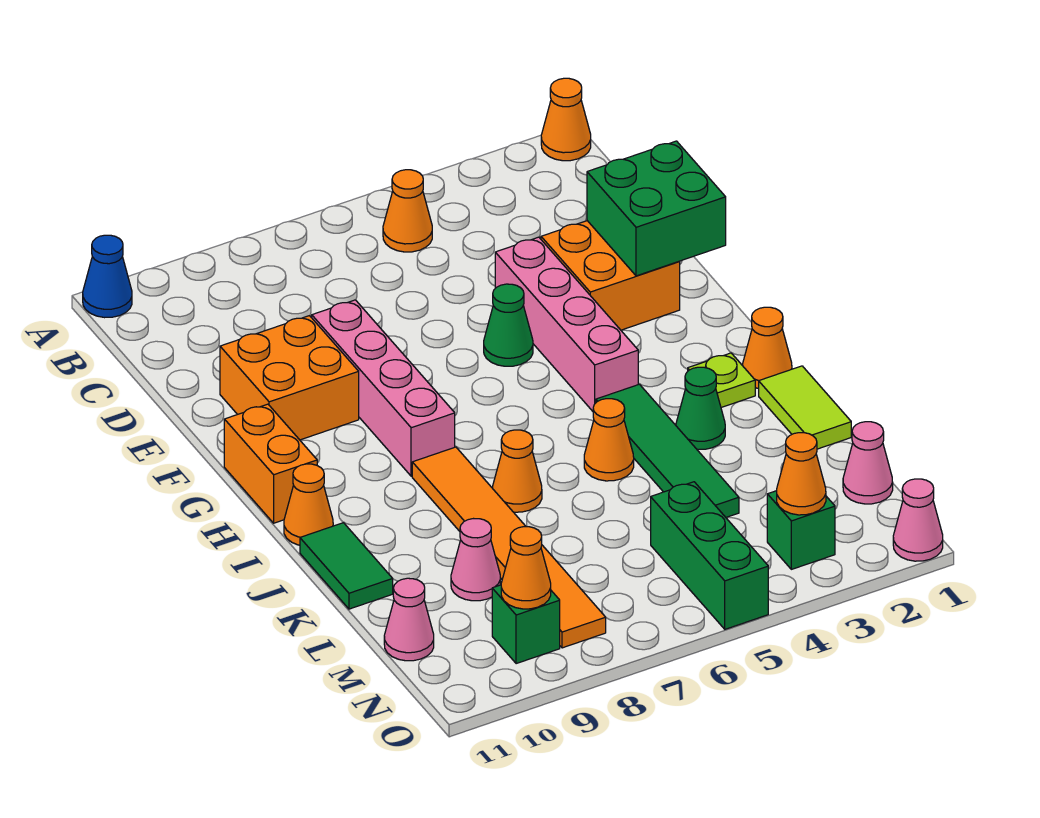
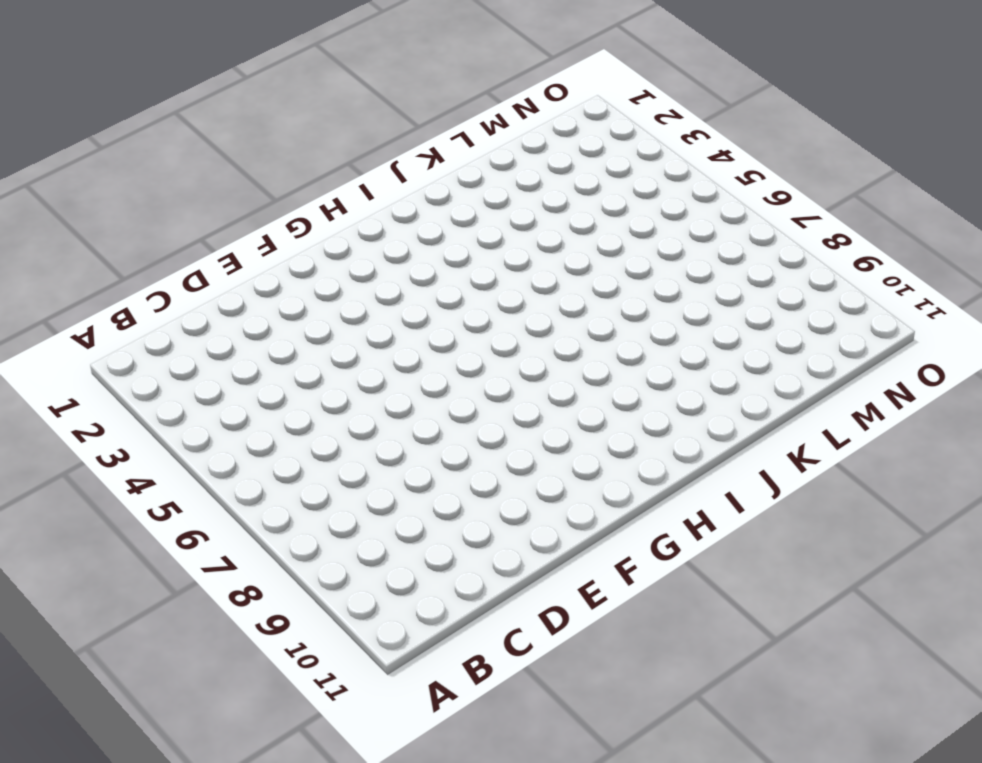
none -> orange 1x1 cone [541,78,591,161]
none -> blue 1x1 cone [83,235,132,318]
none -> orange 1x1 cone [383,170,432,252]

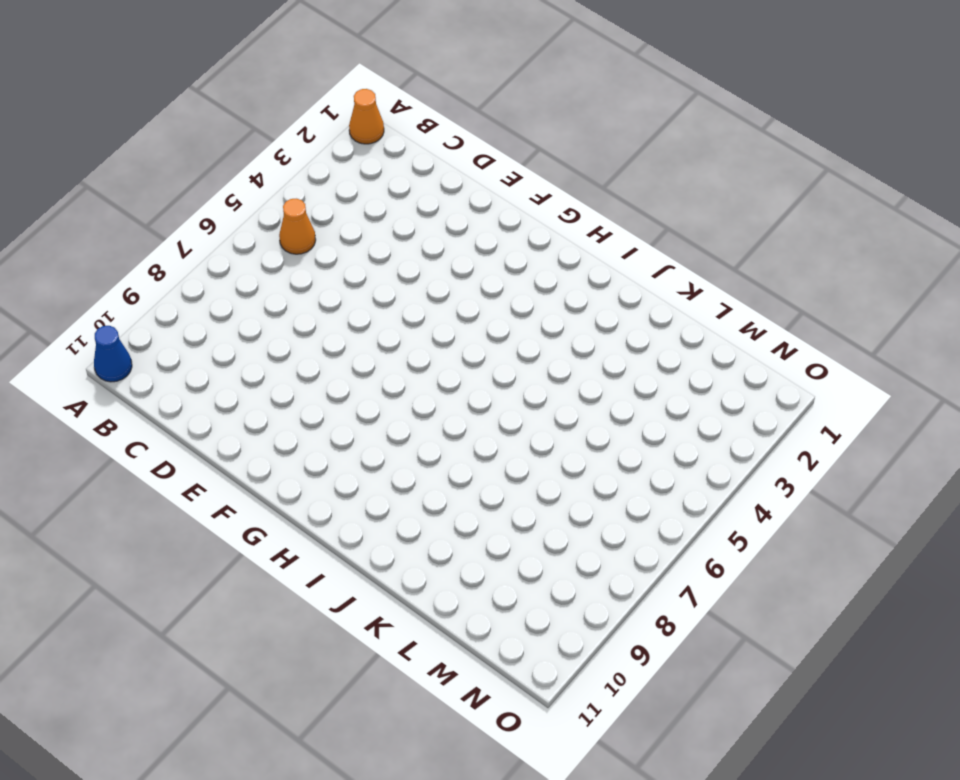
none -> orange 2x2 brick [541,221,680,330]
none -> pink 1x4 brick [495,237,638,411]
none -> pink 1x4 brick [312,300,455,476]

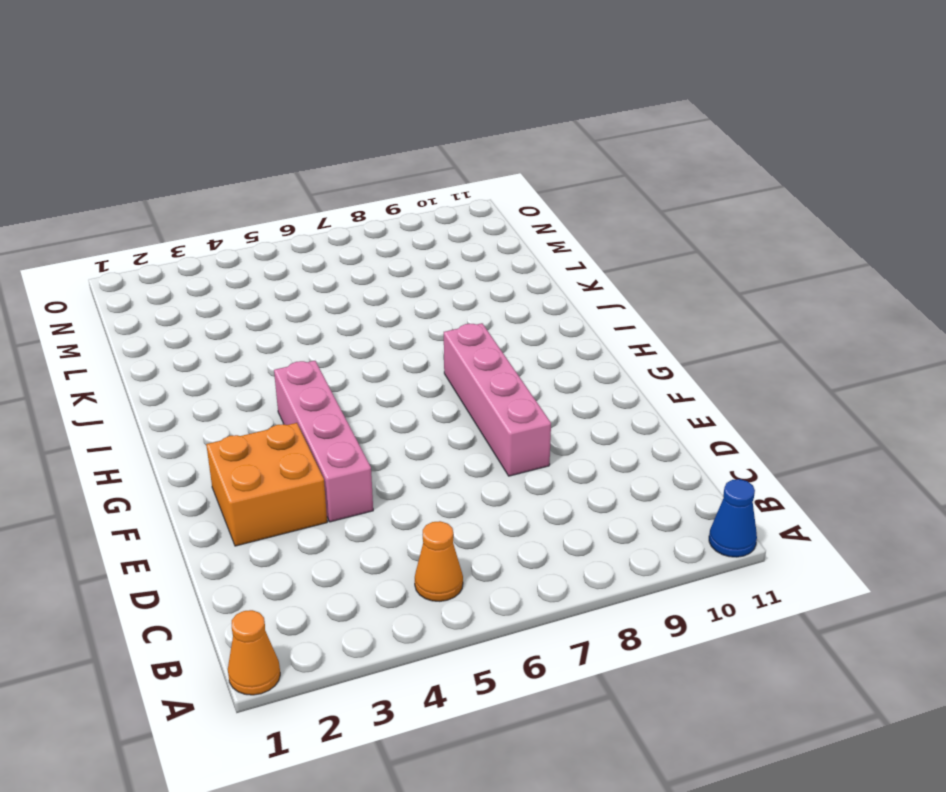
none -> orange 2x2 brick [220,316,359,440]
none -> green 1x1 cone [484,284,533,366]
none -> orange 1x2 brick [224,404,317,523]

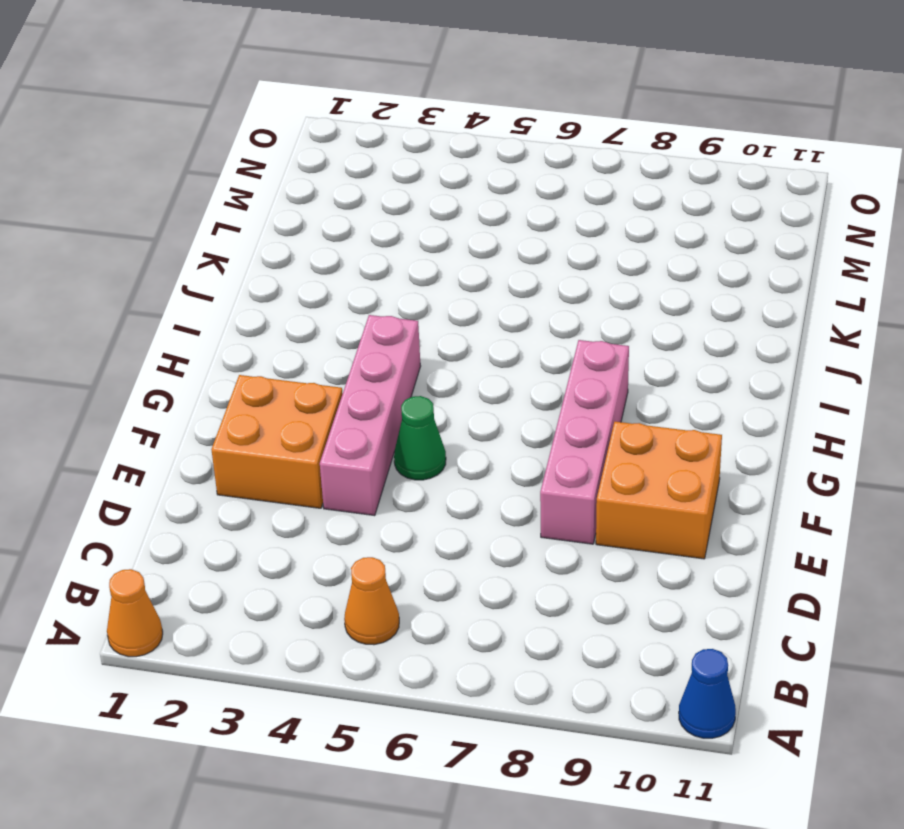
none -> orange 1x2 brick [224,404,317,523]
none -> orange 1x1 cone [743,307,792,389]
none -> lime 1x1 plate [688,353,755,407]

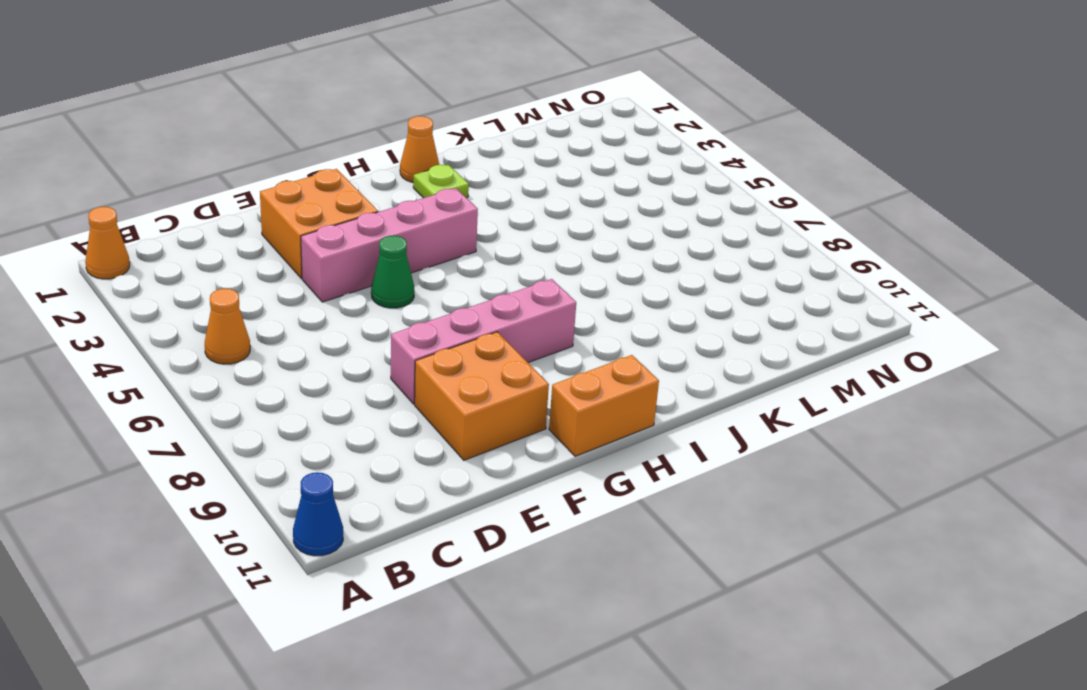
none -> green 1x4 tile [596,384,739,517]
none -> orange 1x6 tile [412,447,606,648]
none -> orange 1x1 cone [284,464,333,545]

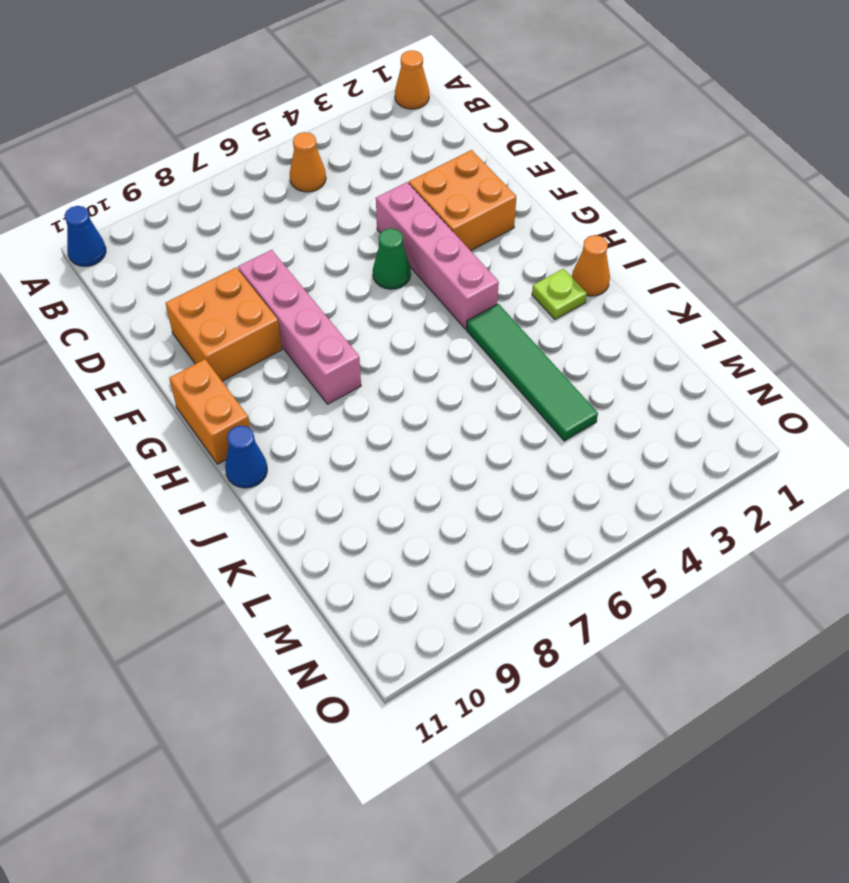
blue 1x1 cone [225,425,267,488] -> orange 1x1 cone [284,464,333,545]
none -> orange 1x6 tile [412,447,606,648]
none -> lime 1x2 tile [759,366,851,449]
none -> green 1x1 cone [676,367,725,450]

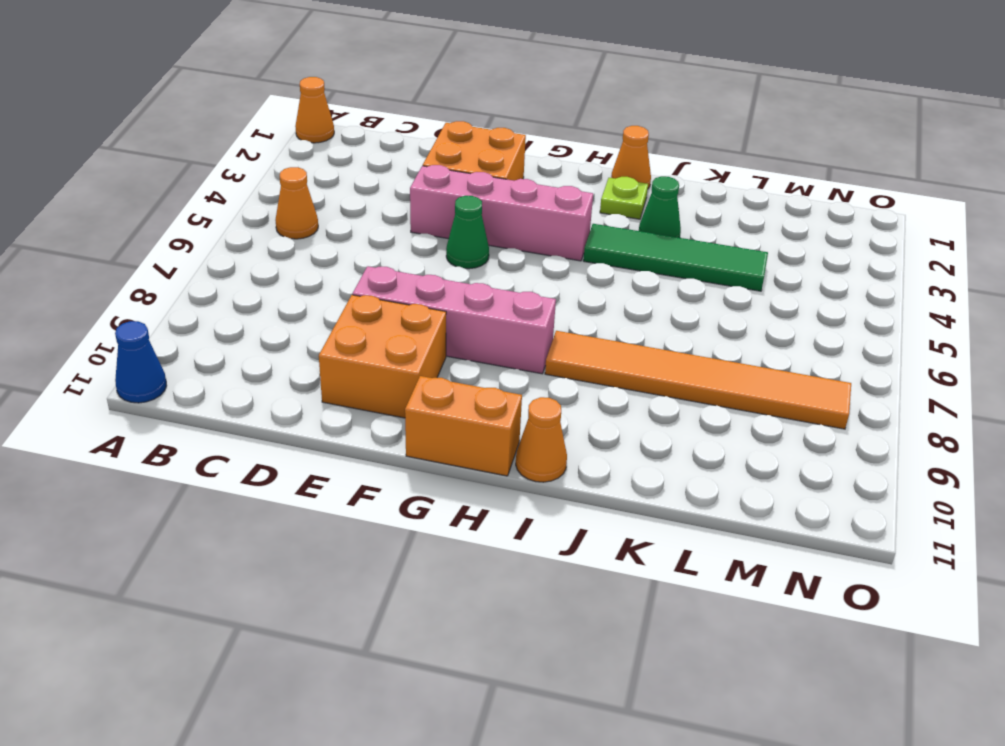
none -> lime 1x2 tile [759,366,851,449]
none -> orange 1x1 cone [584,399,634,481]
none -> orange 1x1 cone [492,430,542,512]

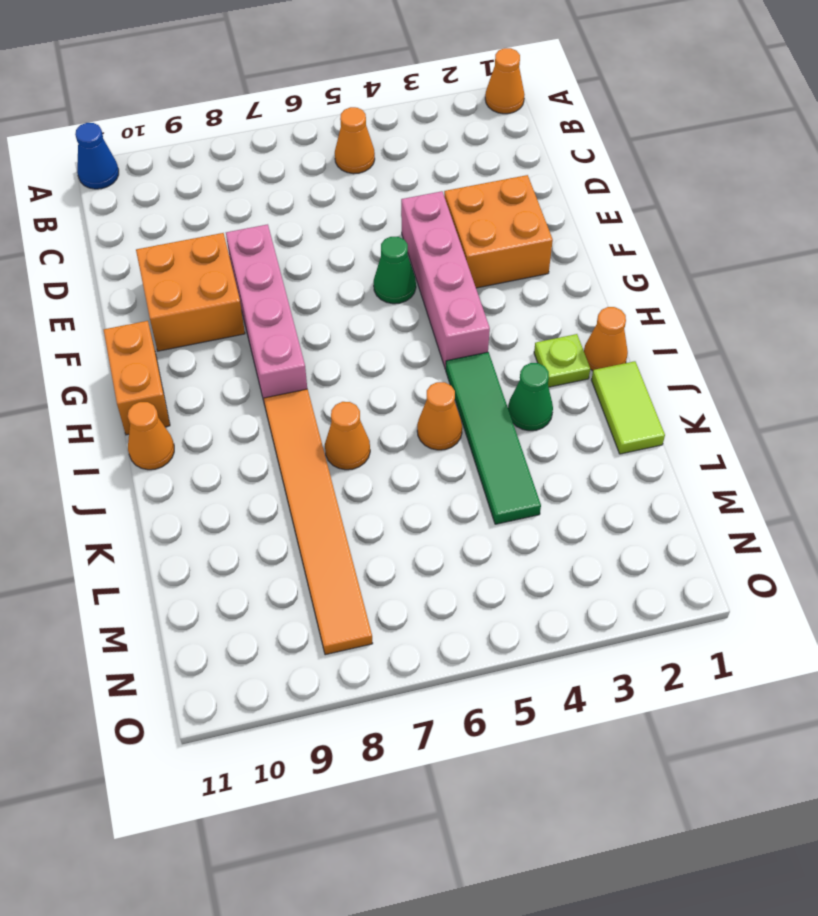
none -> green 1x2 tile [300,523,393,609]
none -> pink 1x1 cone [451,519,500,601]
none -> pink 1x1 cone [843,422,893,504]

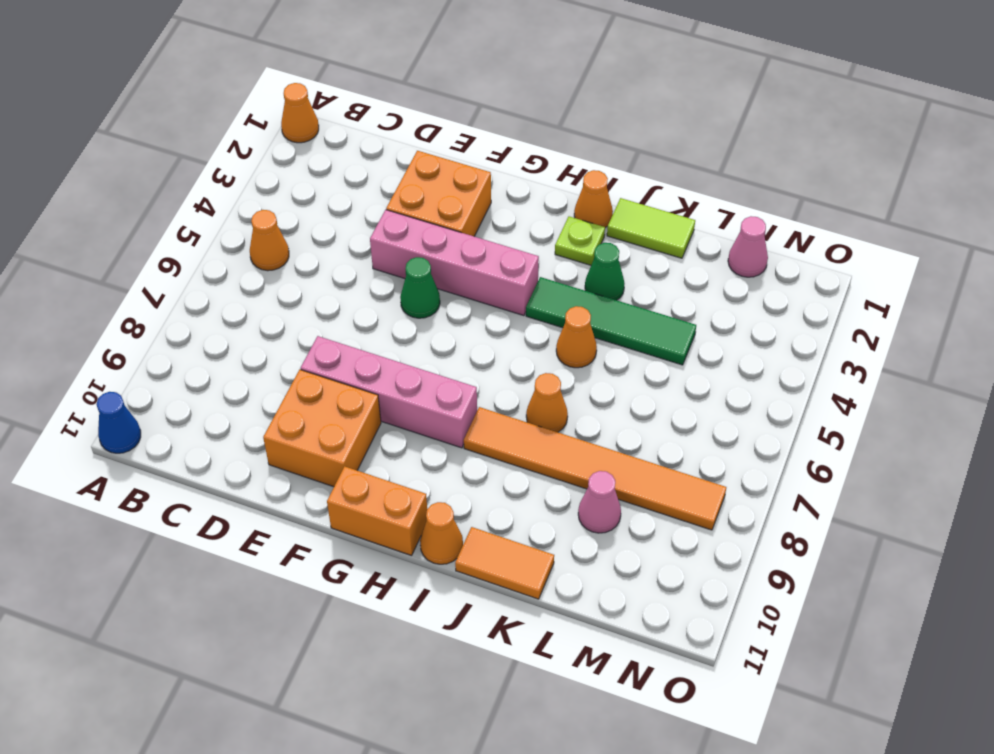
orange 1x2 tile [455,527,554,599] -> green 1x2 tile [300,523,393,609]
none -> green 1x3 brick [651,482,768,629]
none -> pink 1x1 cone [384,578,434,661]
none -> green 1x1 brick [767,491,835,569]

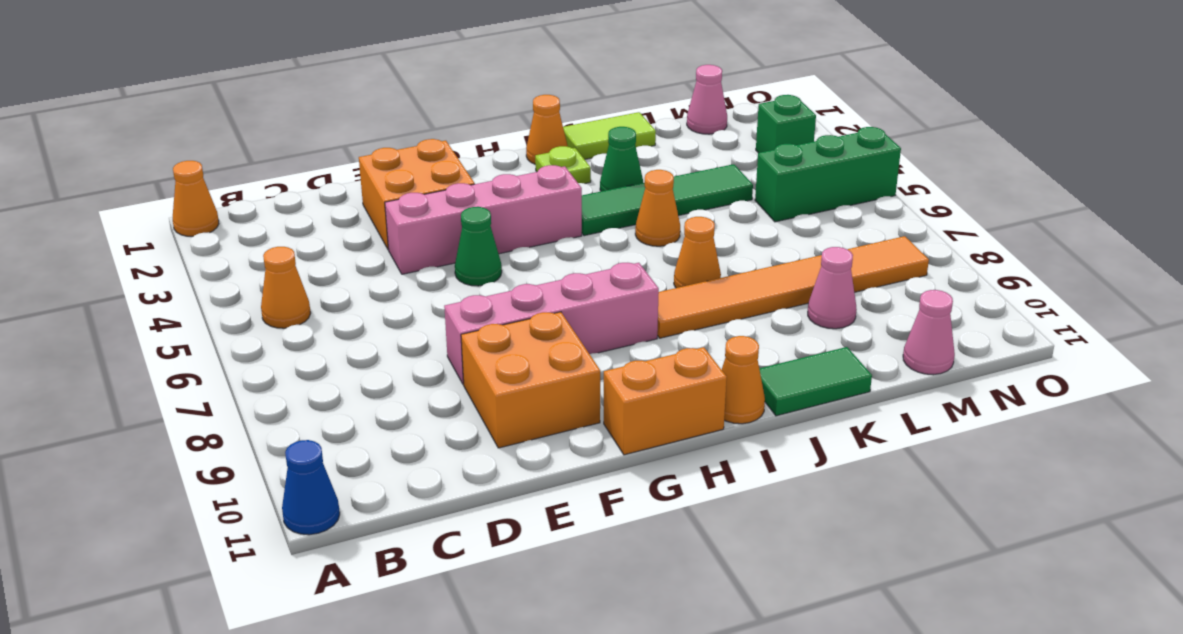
none -> green 1x1 brick [492,585,560,664]
none -> pink 1x1 cone [893,479,943,561]
none -> green 2x2 brick [587,141,726,276]

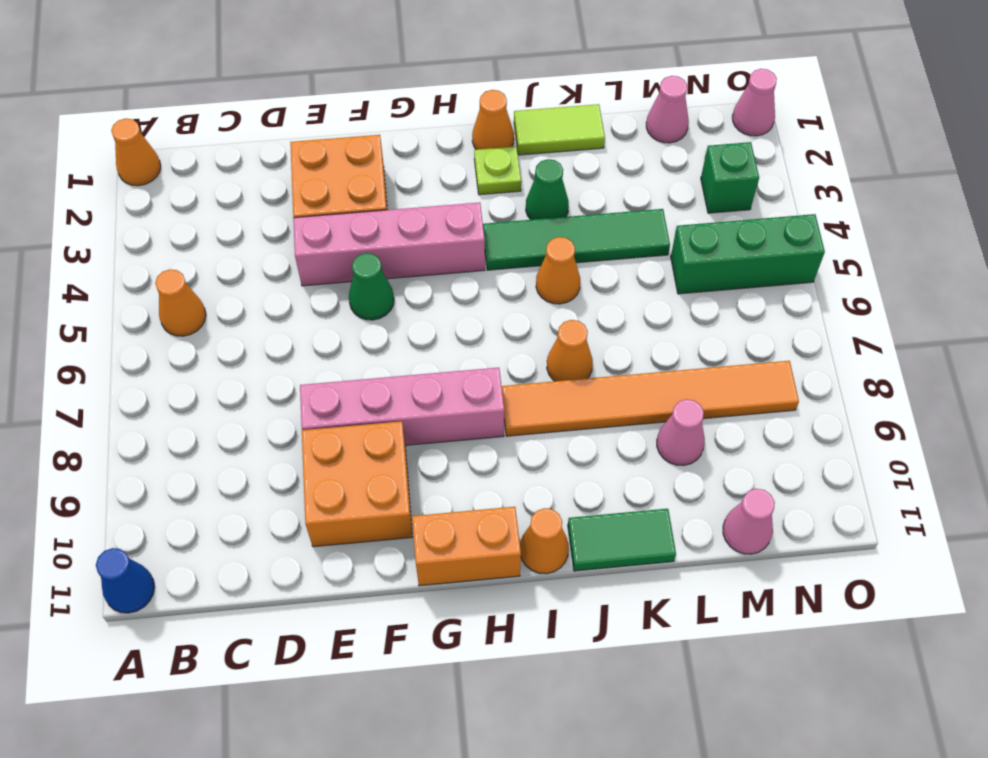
none -> green 1x1 brick [492,585,560,664]
none -> green 2x2 brick [587,141,726,276]
none -> orange 1x1 cone [777,433,826,515]

